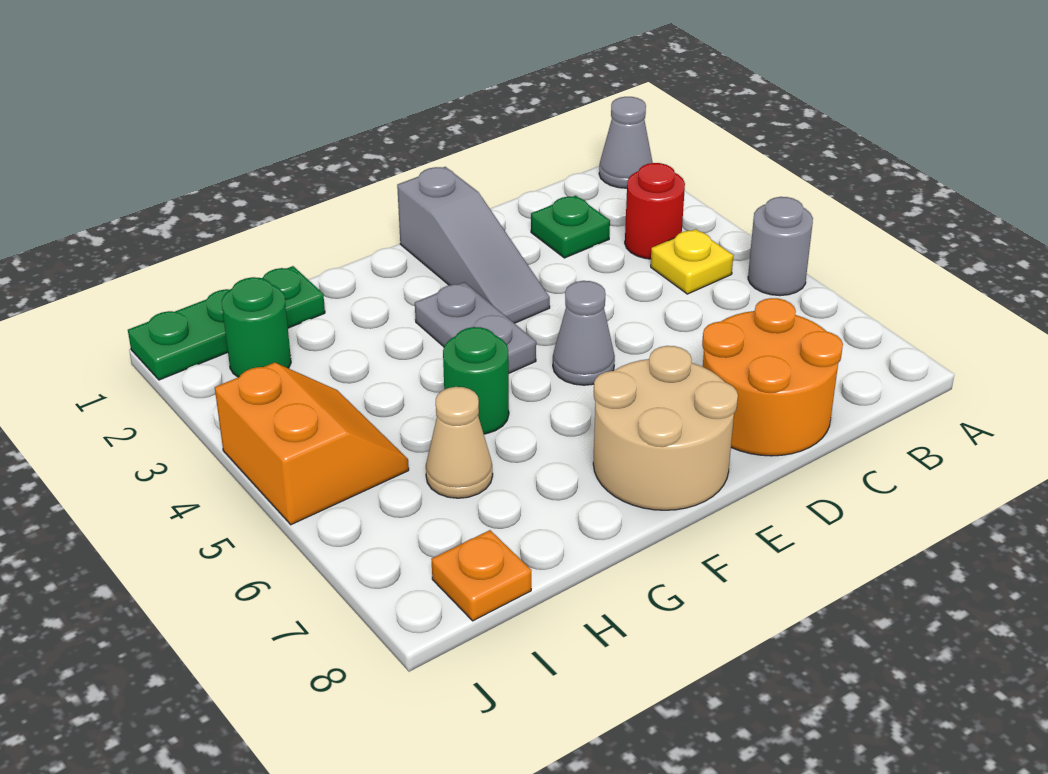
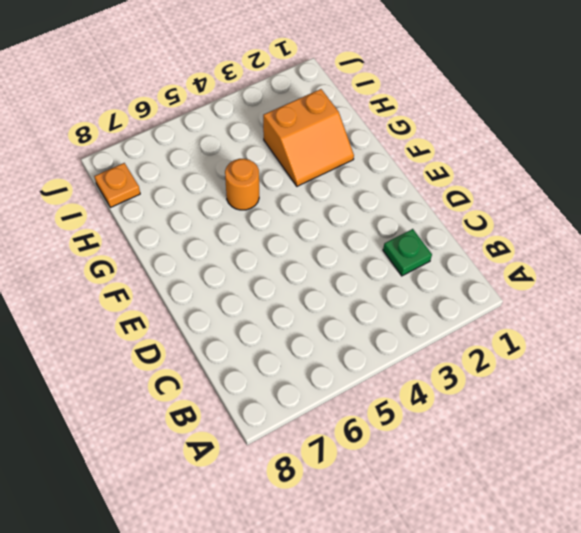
orange 2x2 slope [263,89,354,186] -> orange 2x2 slope moved to [215,362,409,525]
orange 1x1 round brick [225,159,259,210] -> green 1x1 round brick [443,327,509,434]
none -> grey 1x1 cone [599,97,653,188]
none -> grey 1x1 round brick [748,197,813,296]
none -> red 1x1 round brick [625,163,685,259]

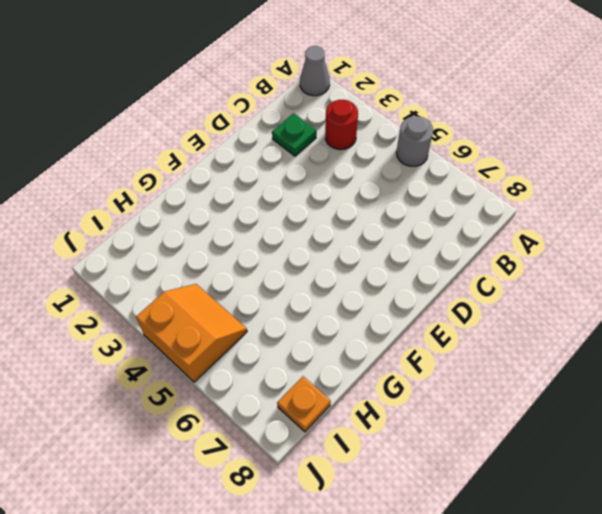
none -> yellow 1x1 plate [651,229,733,294]
none -> orange 2x2 round brick [702,298,843,456]
none -> grey 1x3 slope [397,167,550,323]

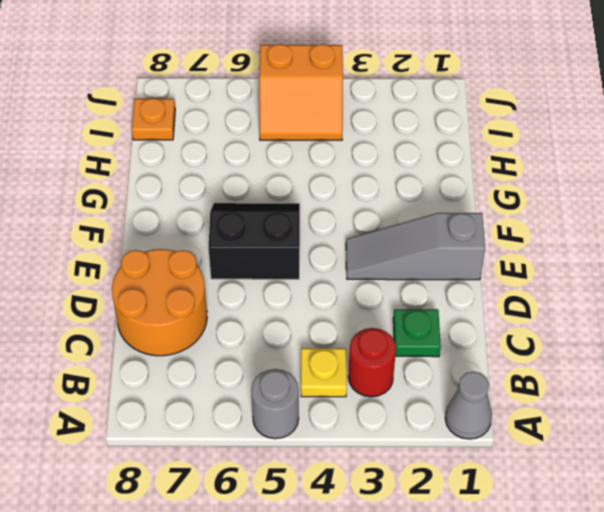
black 2x2 slope [209,203,300,279] -> grey 1x1 cone [553,281,615,385]
none -> tan 2x2 round brick [593,346,738,510]
none -> grey 1x2 plate [415,282,536,373]
none -> green 1x1 round brick [443,327,509,434]

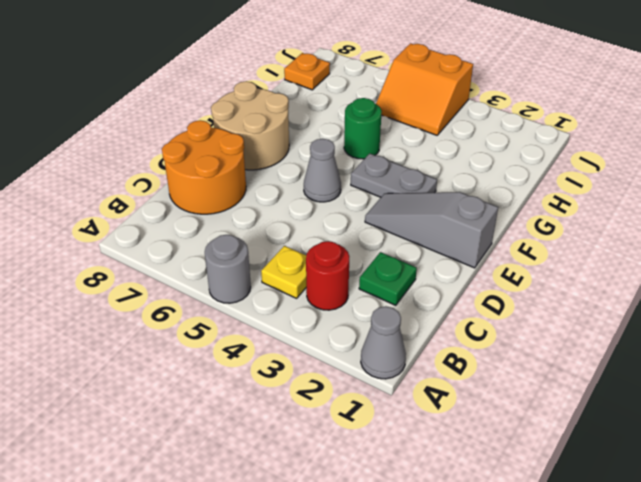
none -> green 1x3 plate [128,266,325,380]
none -> tan 1x1 cone [426,387,493,498]
none -> green 1x1 round brick [222,277,291,377]

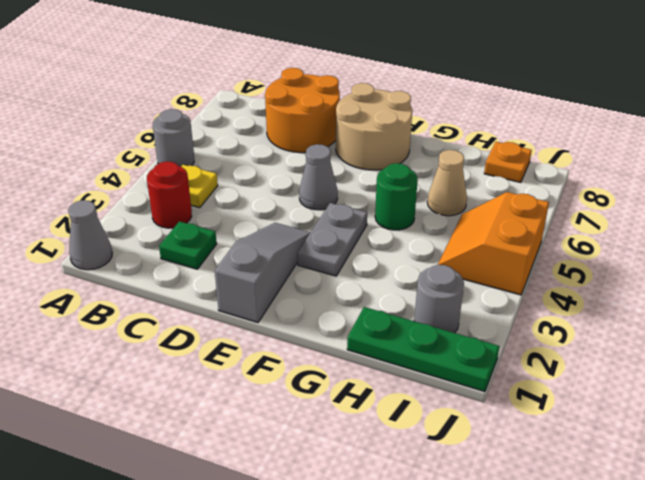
grey 1x1 round brick [414,265,464,333] -> green 1x1 round brick [222,277,291,377]

